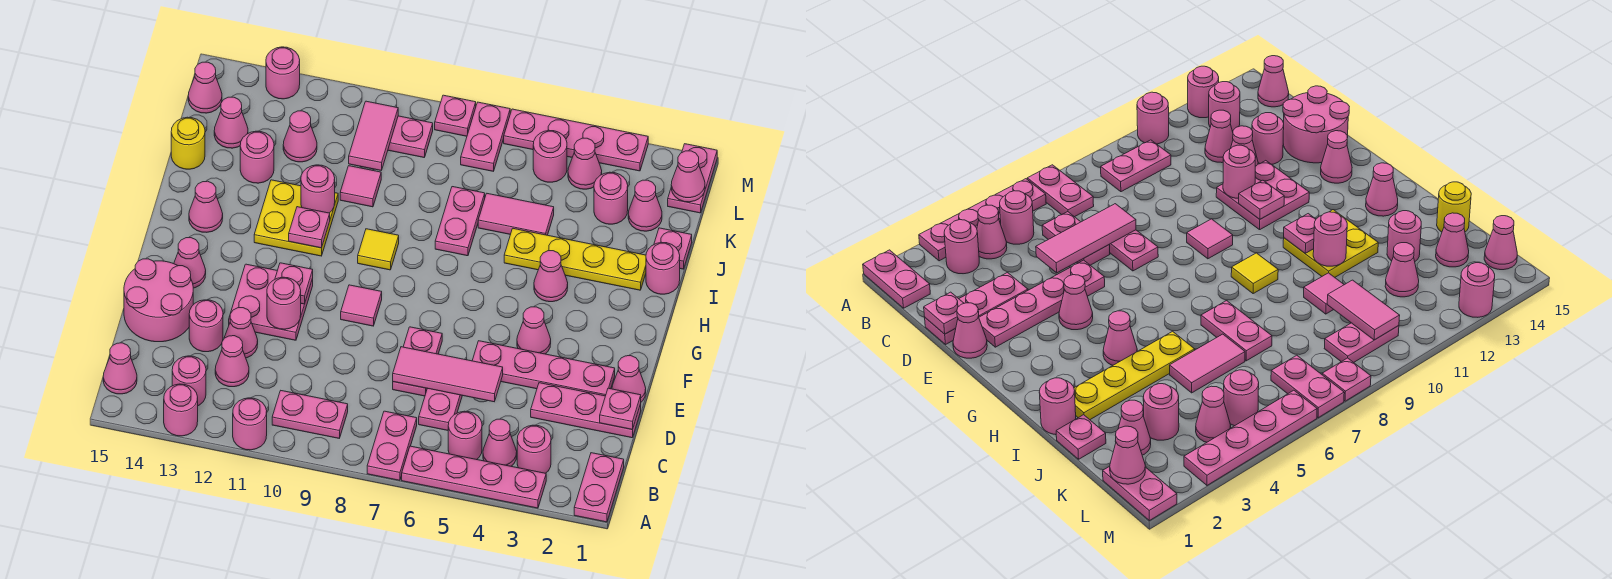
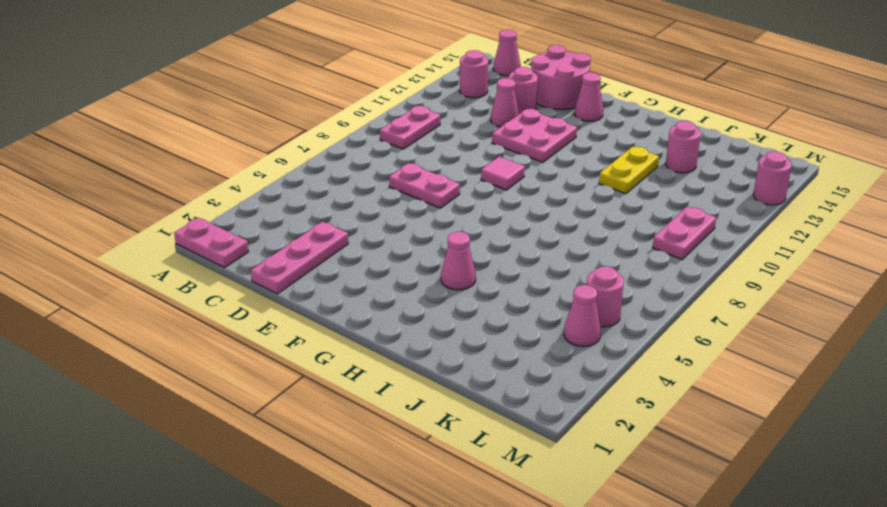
yellow 1x2 plate [599,147,659,194] -> yellow 2x2 plate [254,180,338,256]
none -> pink 1x4 plate [402,446,546,508]
none -> pink 1x2 plate [367,411,417,480]
none -> pink 1x1 round brick [233,398,267,450]
none -> pink 1x1 round brick [164,384,198,436]

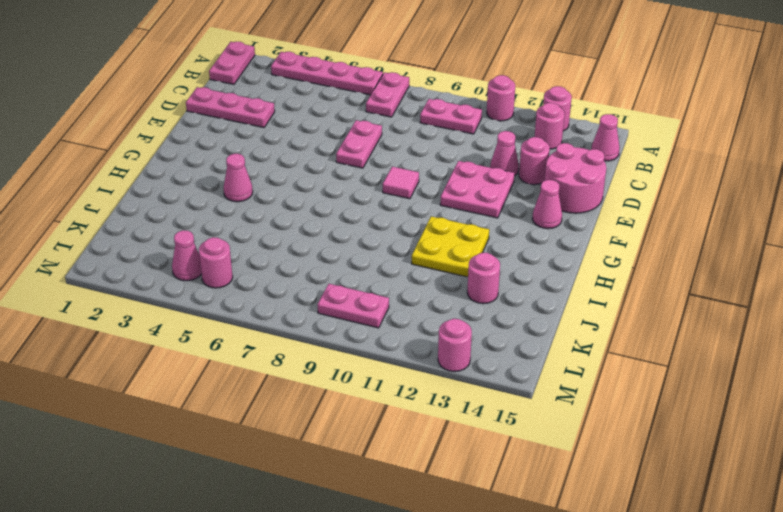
none -> pink 1x1 round brick [517,425,551,473]
none -> pink 1x1 cone [483,419,517,466]
none -> pink 1x1 round brick [448,411,482,460]
none -> pink 1x2 plate [419,388,462,430]

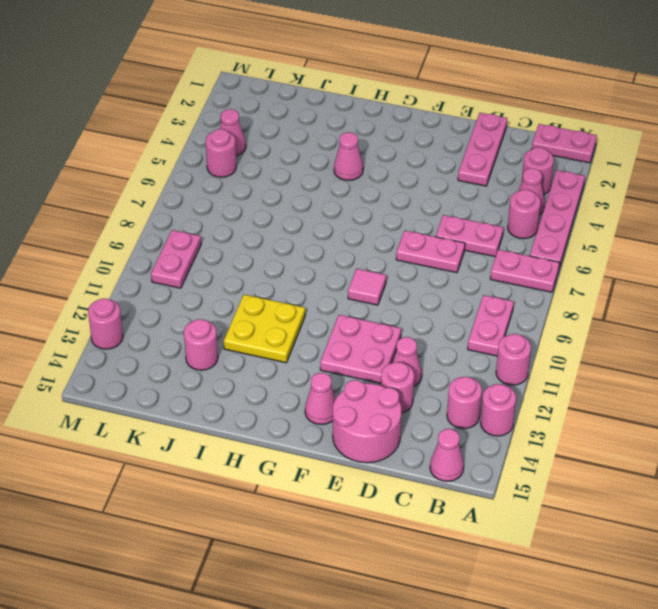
none -> pink 1x1 cone [215,336,249,387]
none -> pink 1x1 cone [612,356,646,402]
none -> pink 1x4 plate [472,341,615,396]
none -> pink 1x1 cone [517,307,551,354]

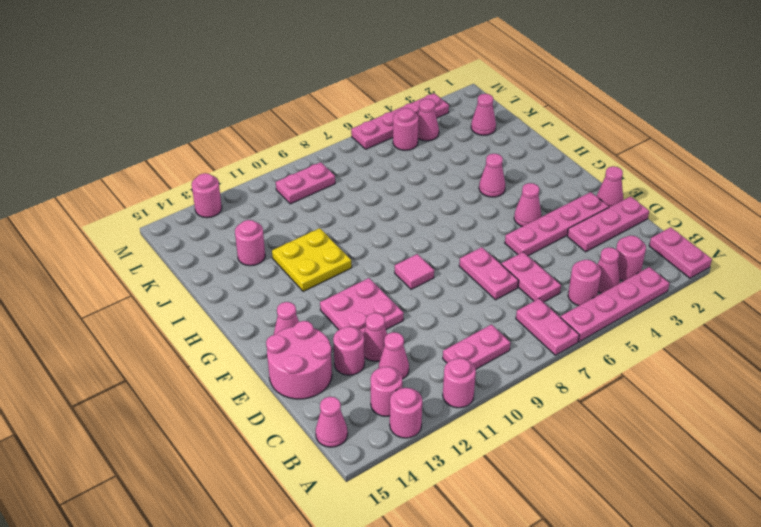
none -> yellow 1x1 tile [358,229,399,270]
none -> pink 1x1 cone [189,181,223,232]
none -> pink 1x1 round brick [646,242,680,294]
none -> yellow 1x4 plate [504,229,646,290]

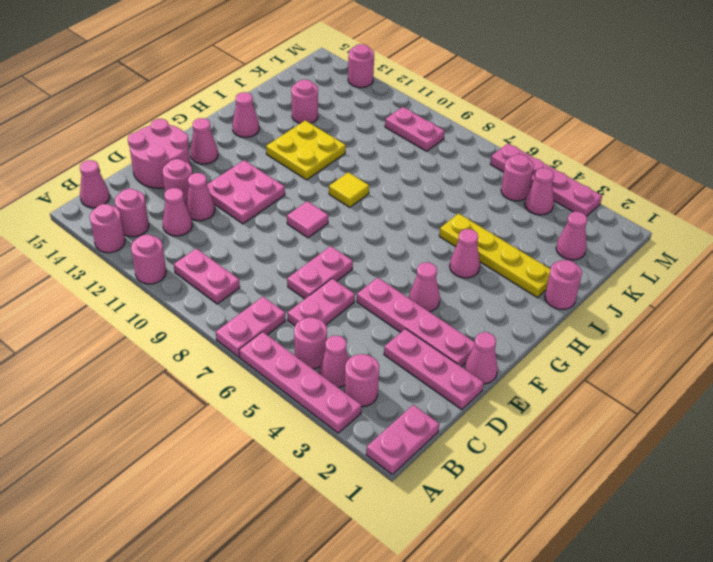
none -> pink 1x2 plate [435,187,485,256]
none -> pink 1x1 plate [654,228,692,269]
none -> pink 1x2 tile [478,194,554,235]
none -> pink 1x1 tile [340,166,381,207]

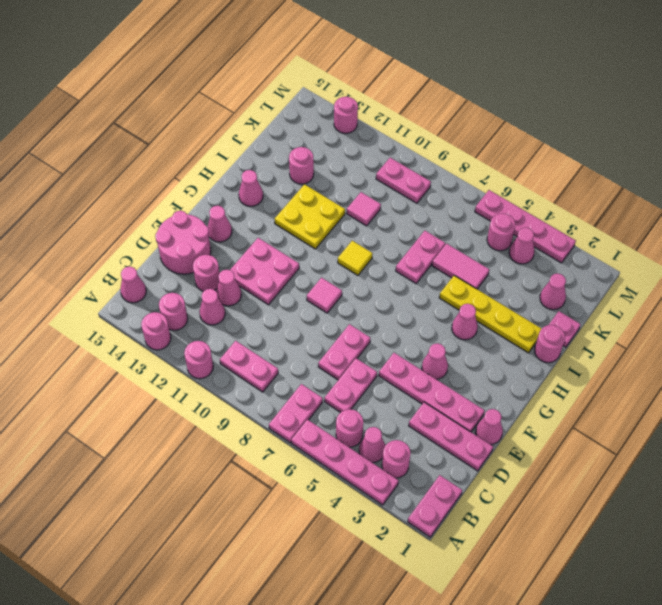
none -> yellow 1x1 round brick [171,117,205,169]
none -> pink 1x1 round brick [594,172,628,224]
none -> pink 1x1 cone [283,111,317,162]
none -> pink 1x1 cone [214,97,248,148]

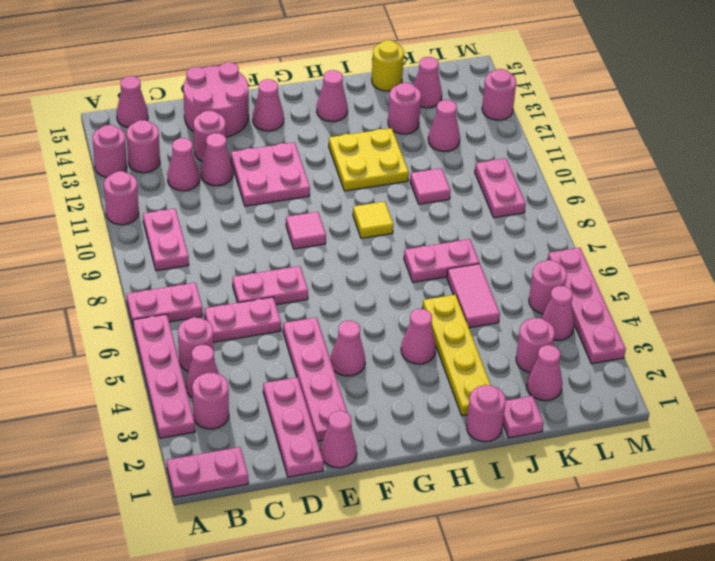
none -> pink 1x2 plate [668,144,717,213]
none -> pink 1x2 plate [461,102,510,171]
none -> pink 1x1 cone [188,62,222,113]
none -> pink 1x1 plate [435,95,476,136]

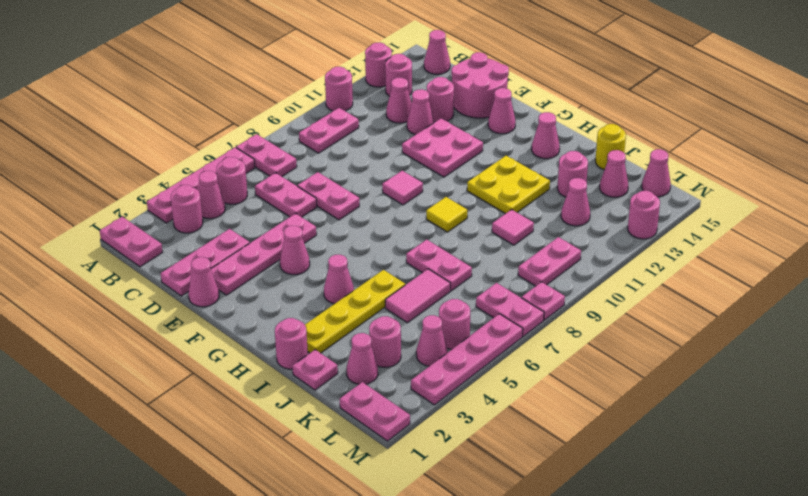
none -> pink 1x1 plate [600,388,641,430]
none -> pink 1x3 tile [393,347,503,402]
none -> pink 1x1 round brick [267,277,301,329]
none -> pink 1x1 plate [275,263,313,304]

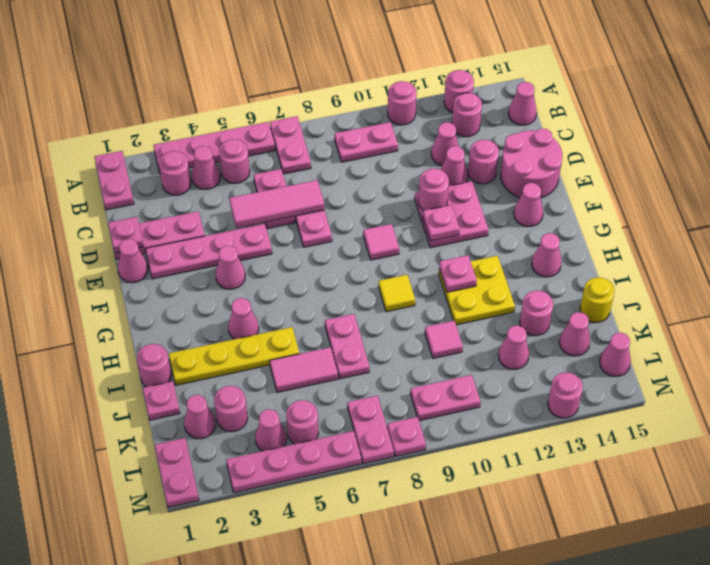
none -> pink 1x1 round brick [301,165,335,213]
none -> pink 1x2 tile [349,101,398,170]
none -> pink 1x1 cone [671,151,705,202]

